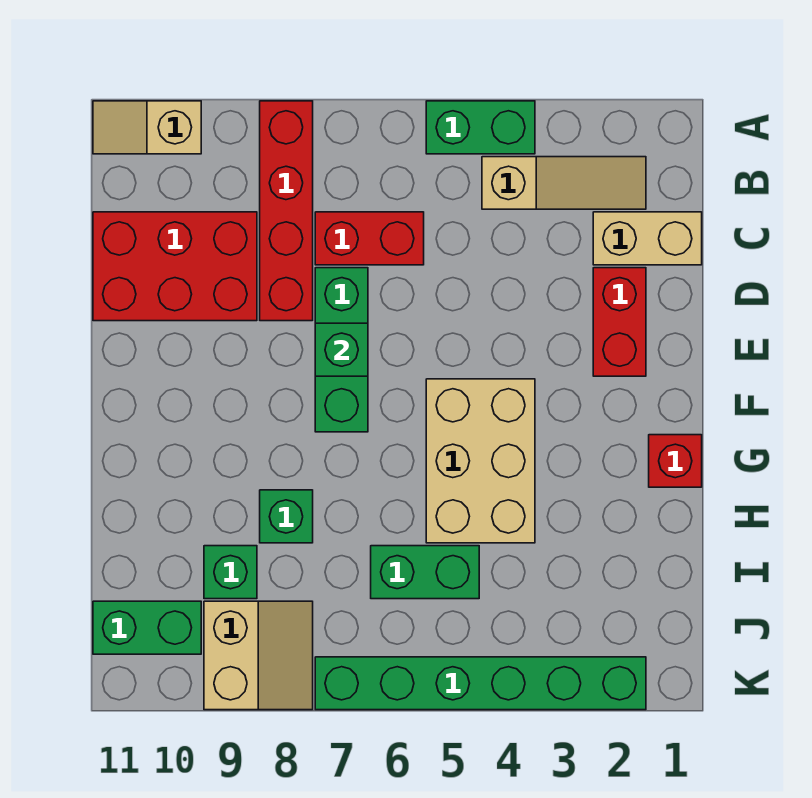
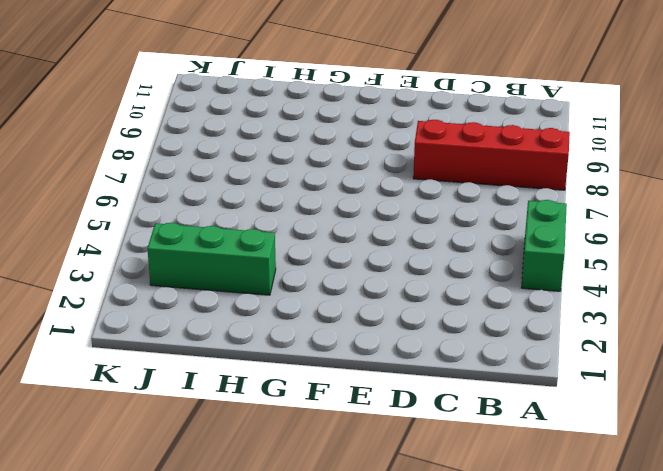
green 1x3 brick [147,223,276,295] -> green 1x3 brick moved to [315,268,368,432]
none -> tan 1x2 slope [93,101,201,154]
none -> tan 1x3 slope [482,157,646,209]
none -> tan 1x2 brick [593,212,702,265]

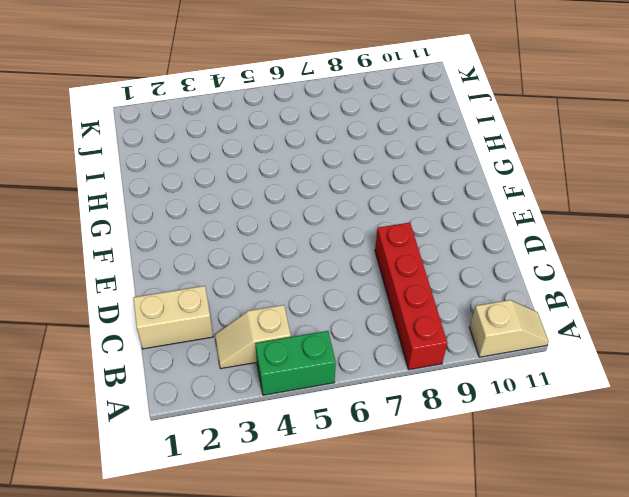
tan 1x2 slope [215,305,291,369] -> tan 1x3 slope [482,157,646,209]
none -> red 1x2 brick [315,212,424,265]
none -> red 2x3 brick [93,212,257,321]
none -> red 1x2 brick [593,268,646,376]

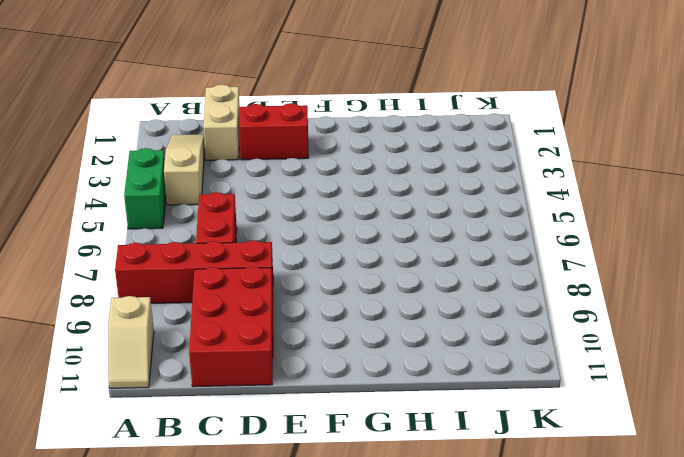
none -> green 1x3 brick [315,268,368,432]
none -> tan 2x3 brick [426,379,535,543]
none -> red 1x1 brick [649,435,702,487]

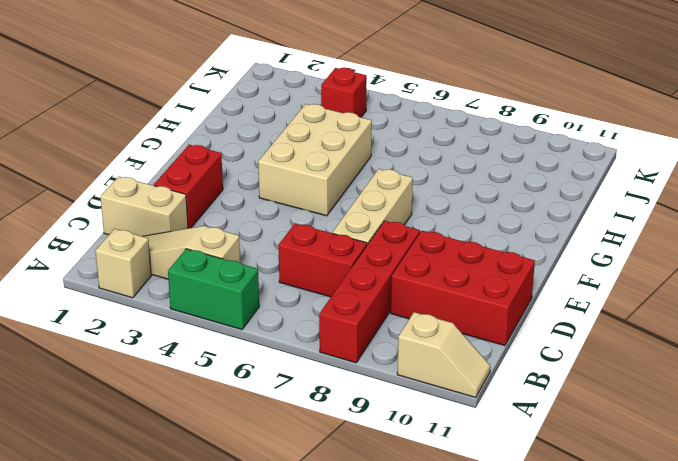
tan 1x1 brick [95,229,151,298] -> none
tan 1x3 brick [332,169,413,245] -> green 1x3 brick [315,268,368,432]
red 1x1 brick [321,68,367,117] -> red 1x1 brick moved to [649,435,702,487]
none -> green 1x1 brick [260,490,313,543]
none -> green 1x2 brick [371,546,479,599]
none -> green 1x1 brick [204,546,257,599]

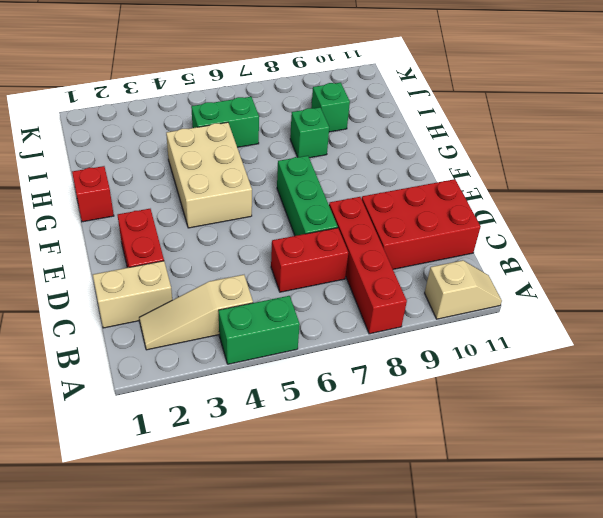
none -> tan 2x2 slope [204,601,313,710]
none -> green 1x2 brick [93,601,201,654]
none -> green 1x6 brick [315,657,646,710]

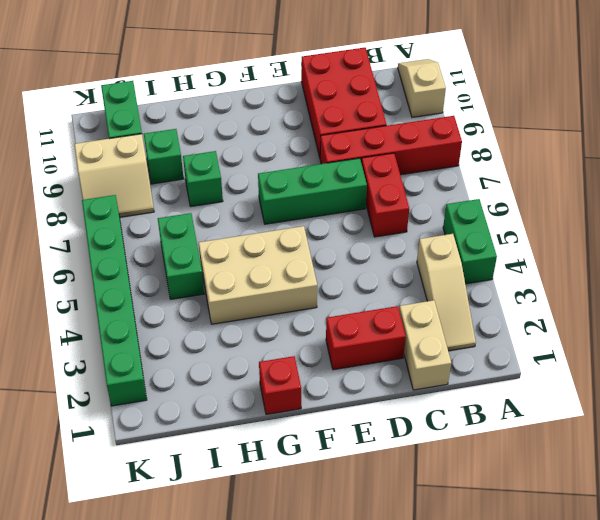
none -> green 1x1 brick [315,323,368,376]

